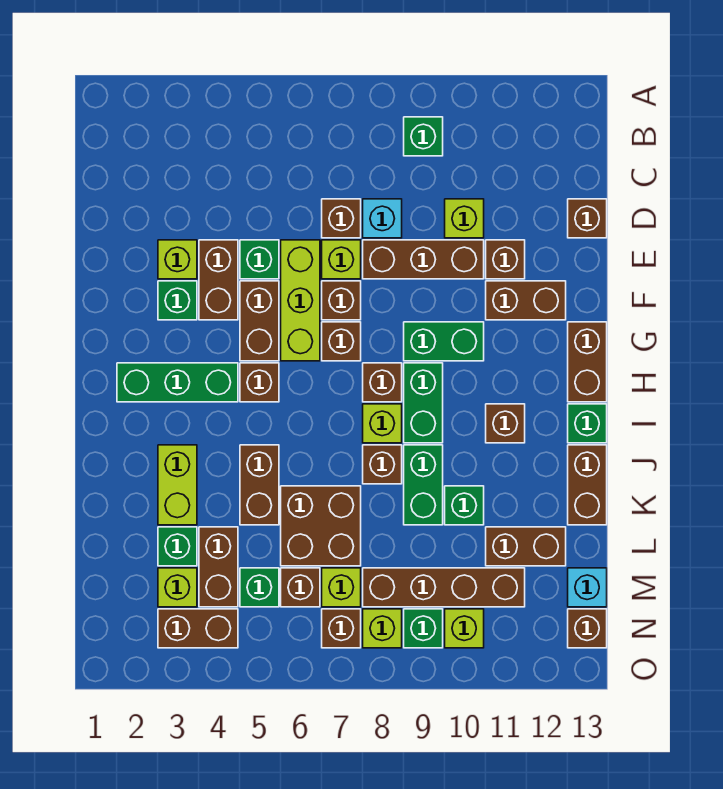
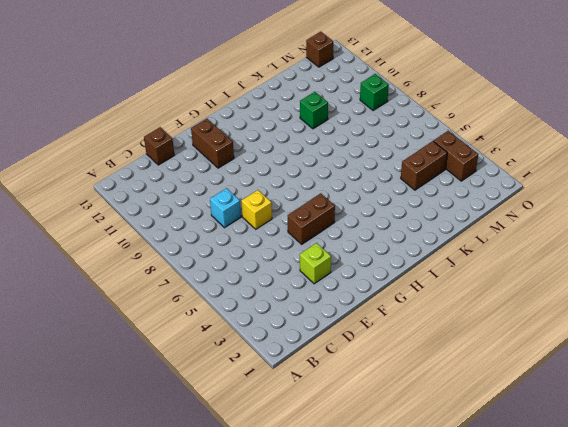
yellow 1x1 brick [241,190,272,229] -> lime 1x1 brick [322,240,361,279]
none -> green 1x1 brick [404,117,443,156]
none -> brown 1x1 brick [322,199,361,238]
none -> lime 1x1 brick [445,199,484,238]
none -> brown 1x2 brick [199,240,238,320]

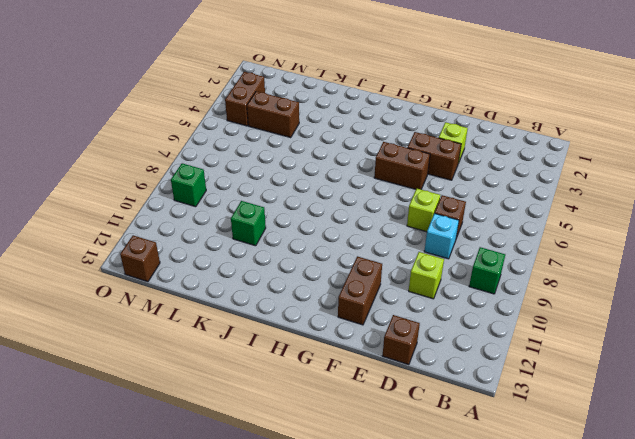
none -> green 1x1 brick [240,240,279,279]
none -> lime 1x3 brick [281,240,320,361]
none -> brown 1x3 brick [363,240,484,279]
none -> brown 1x1 brick [486,240,525,279]

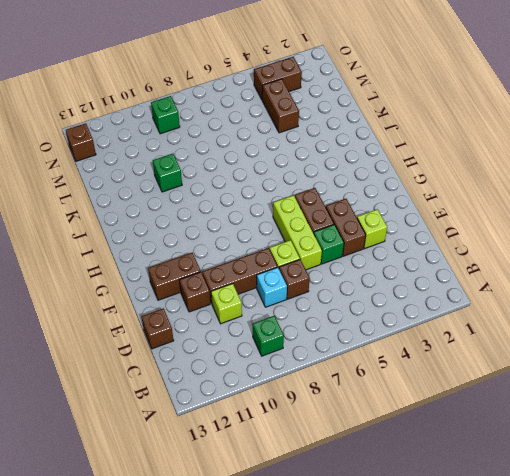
none -> green 1x1 brick [158,281,197,320]
none -> brown 1x1 brick [322,281,361,320]
none -> brown 1x1 brick [322,322,361,361]
none -> green 1x2 brick [404,322,484,361]

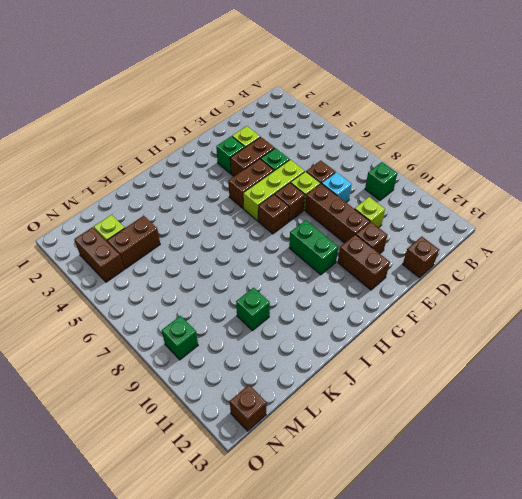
none -> brown 1x2 brick [568,322,607,402]
none -> green 1x3 brick [117,363,238,402]
none -> brown 1x1 brick [240,363,279,402]
none -> brown 1x1 brick [363,363,402,402]

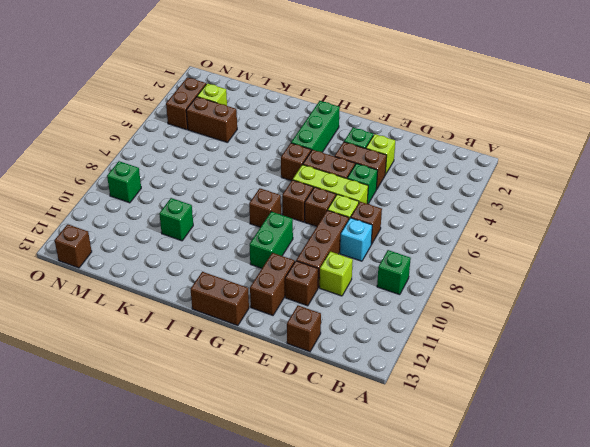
none -> green 1x2 brick [404,363,443,443]
none -> lime 1x1 brick [363,404,402,443]
none -> brown 1x1 brick [486,404,525,443]
none -> green 1x1 brick [568,404,607,443]

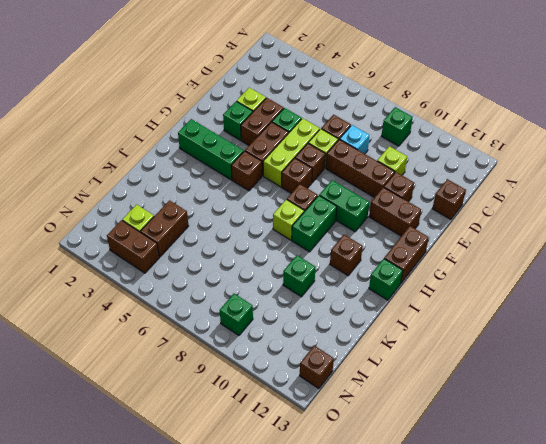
none -> lime 1x2 brick [158,445,197,525]
none -> brown 1x2 brick [240,445,279,525]
none -> brown 1x1 brick [363,445,402,484]
none -> green 1x2 brick [404,445,443,525]

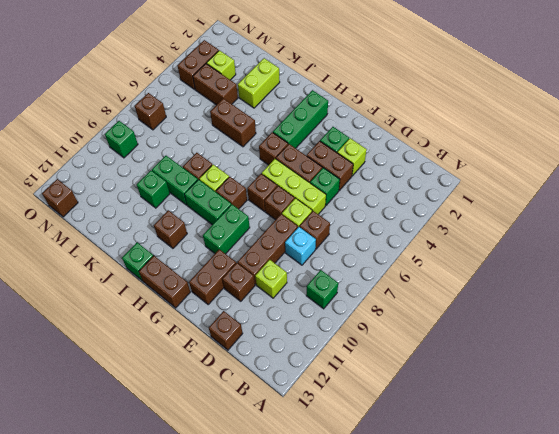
lime 1x2 brick [238,58,280,108] -> lime 1x2 brick turned to [158,445,197,525]
none -> brown 1x2 brick [568,445,607,525]
none -> brown 2x2 brick [281,486,361,566]
none -> green 1x1 brick [158,527,197,566]
none -> brown 1x2 brick [486,527,566,566]

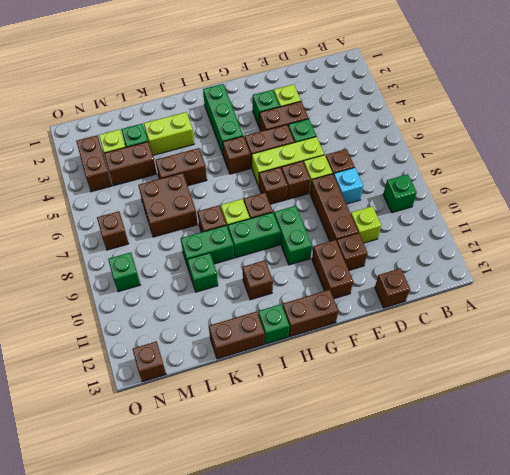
none -> brown 1x2 brick [486,527,566,566]
none -> green 1x1 brick [240,568,279,607]
none -> brown 1x1 brick [281,568,320,607]
none -> lime 1x1 brick [322,568,361,607]

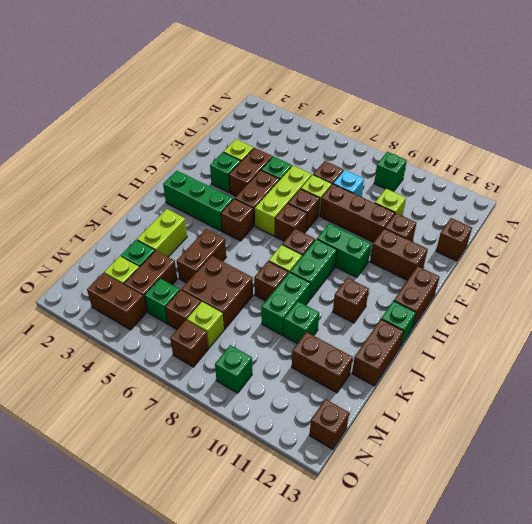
none -> brown 1x4 brick [363,568,525,607]
none -> cyan 1x1 brick [568,568,607,607]
none -> lime 1x1 brick [363,609,402,648]
none -> lime 1x1 brick [445,609,484,648]

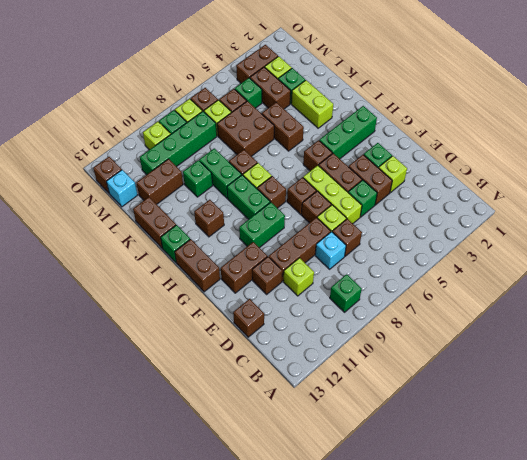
green 1x4 brick [140,111,217,175] -> brown 1x4 brick [363,568,525,607]

